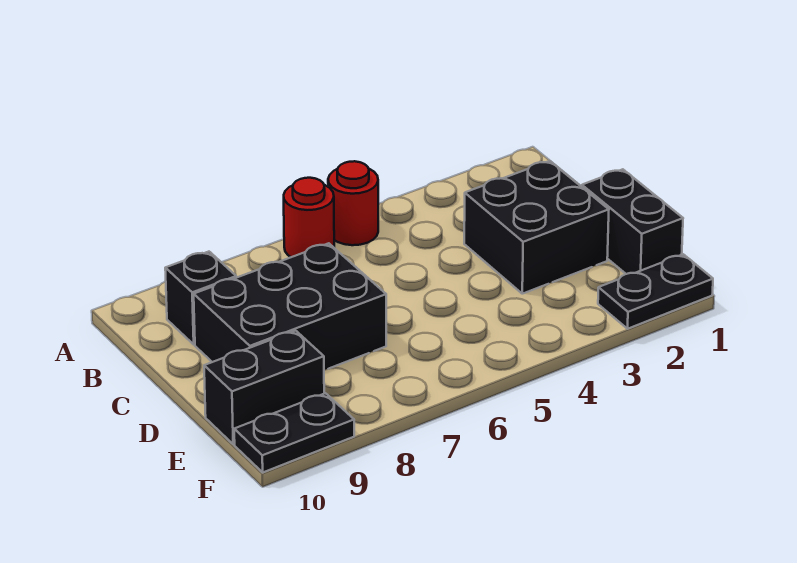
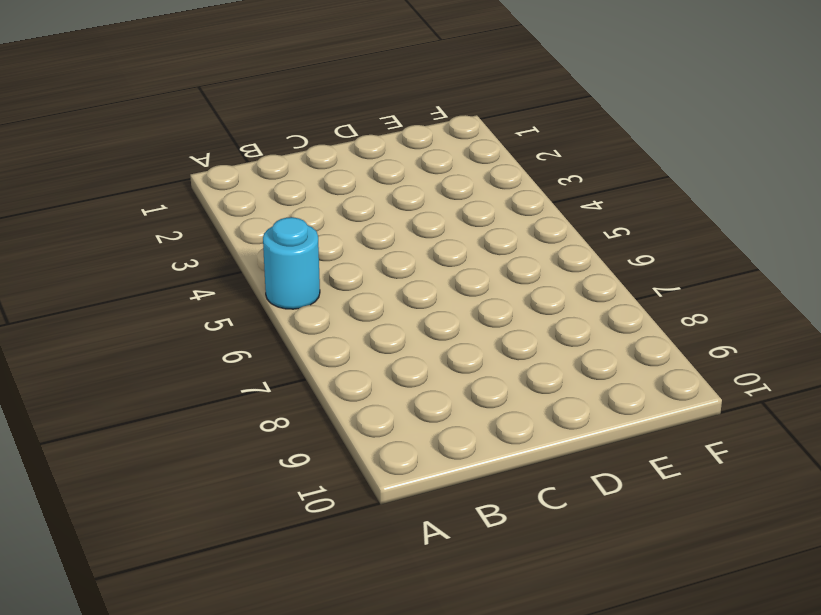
cyan 1x1 round brick [263,217,320,309] -> red 1x1 round brick [328,161,378,245]
none -> red 1x1 round brick [284,178,334,257]
none -> black 1x1 brick [165,252,236,344]

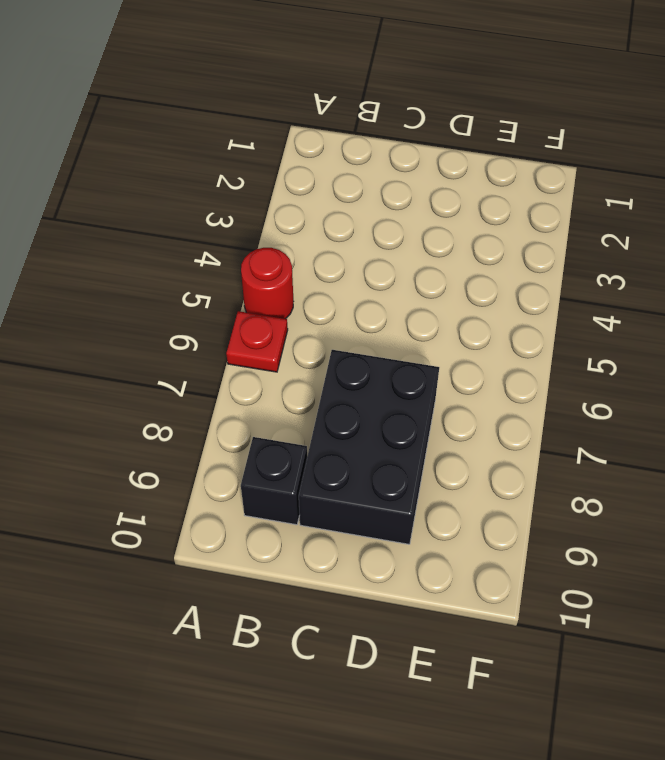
red 1x1 plate [226,311,288,372] -> red 1x1 round brick [284,178,334,257]
none -> black 2x2 brick [464,161,609,294]
none -> black 1x2 brick [582,169,683,274]

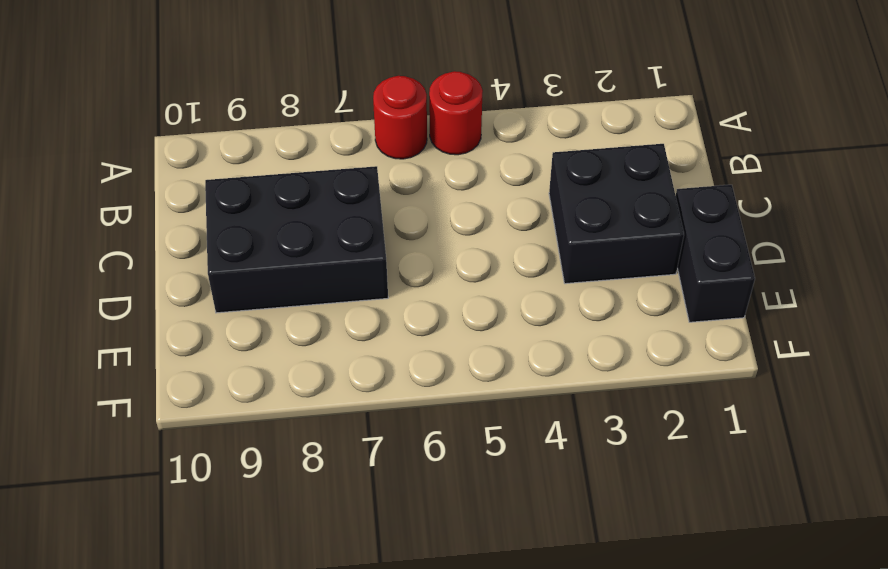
none -> black 1x1 brick [165,252,236,344]
none -> black 1x2 brick [204,331,324,444]

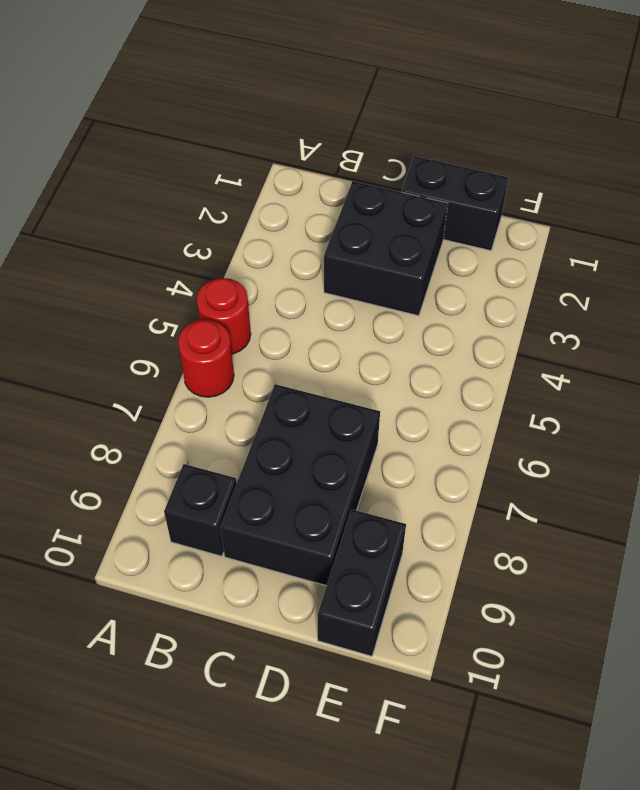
none -> black 1x2 plate [598,254,713,329]
none -> black 1x2 plate [234,393,354,472]

